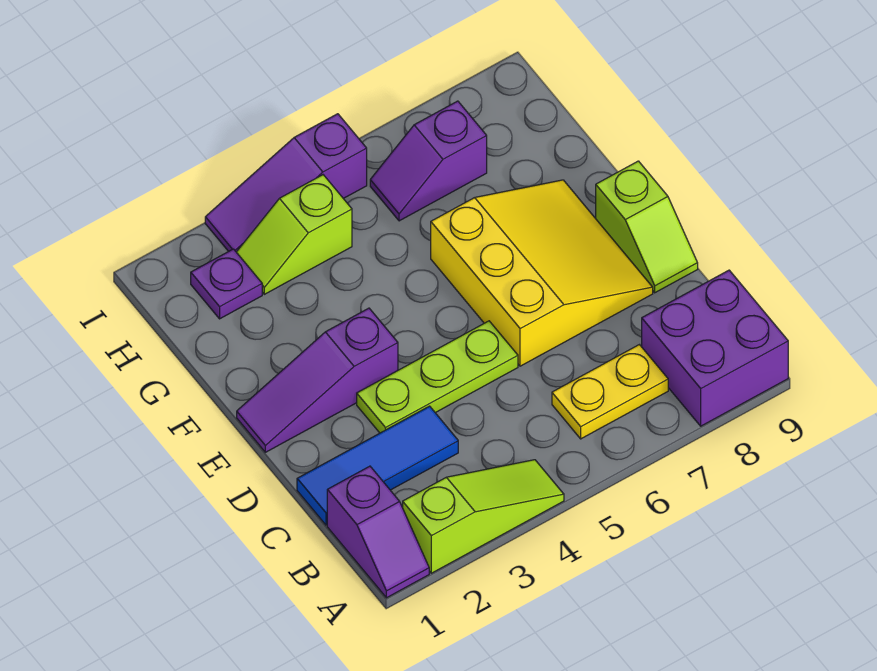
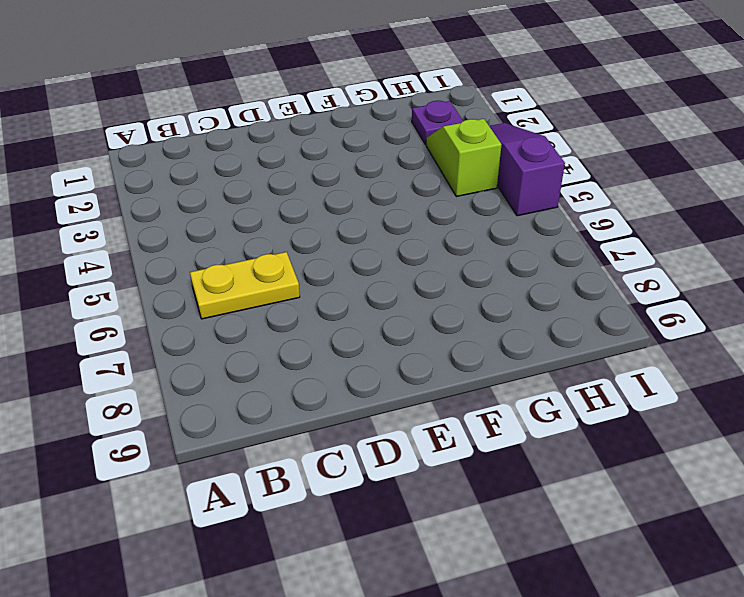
yellow 1x2 plate [190,252,300,319] -> yellow 1x2 plate turned to [552,345,668,439]
none -> purple 1x2 slope [327,466,429,598]
none -> lime 1x3 slope [403,460,564,573]
none -> purple 2x2 brick [642,270,788,426]

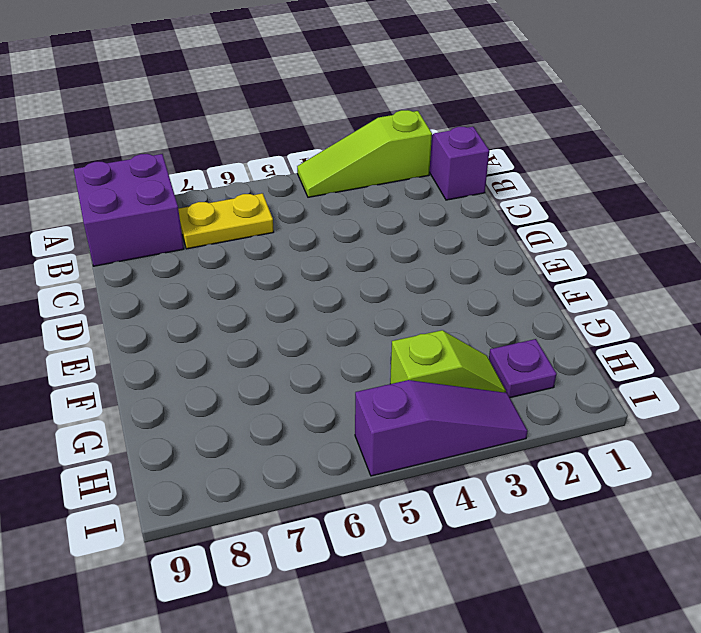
none -> blue 1x3 tile [297,406,458,525]
none -> lime 1x3 plate [357,321,518,433]
none -> yellow 3x3 slope [431,180,653,366]

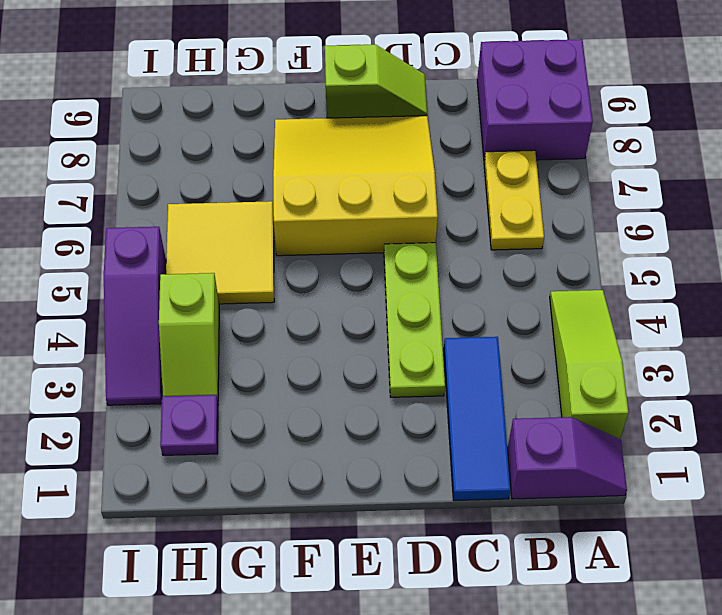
yellow 2x2 tile [166,201,274,304] -> purple 1x2 slope [370,101,487,221]
none -> purple 1x3 slope [237,308,398,452]

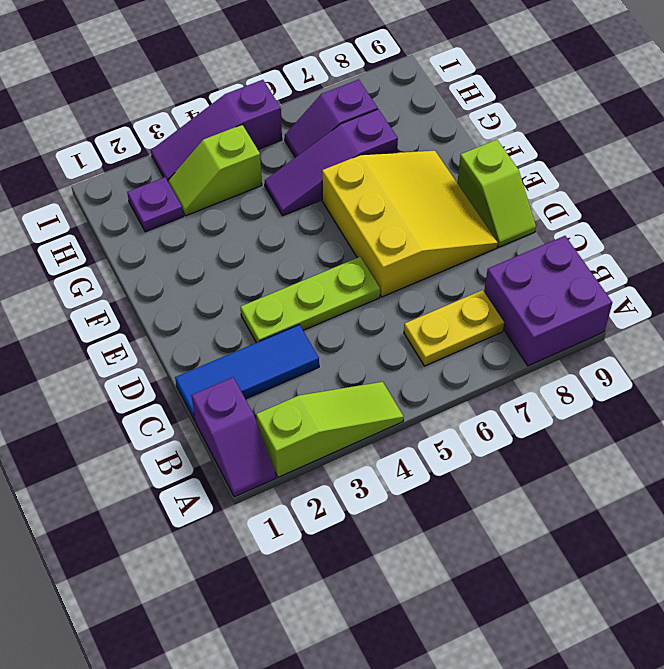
purple 1x3 slope [265,109,398,216] -> purple 1x3 slope moved to [237,308,398,452]

